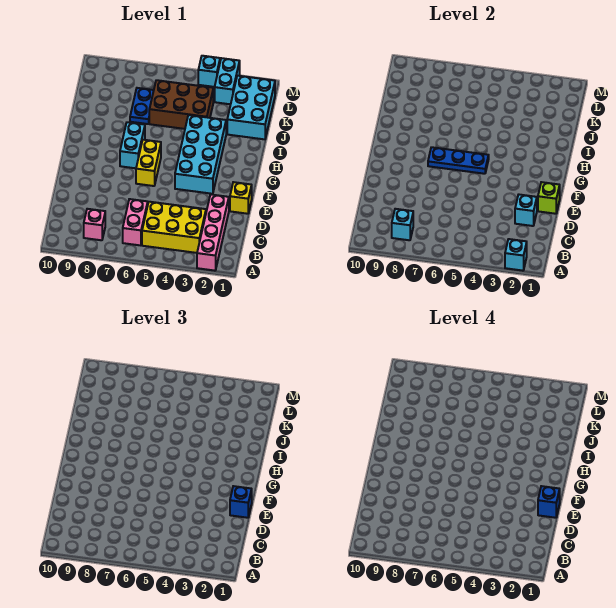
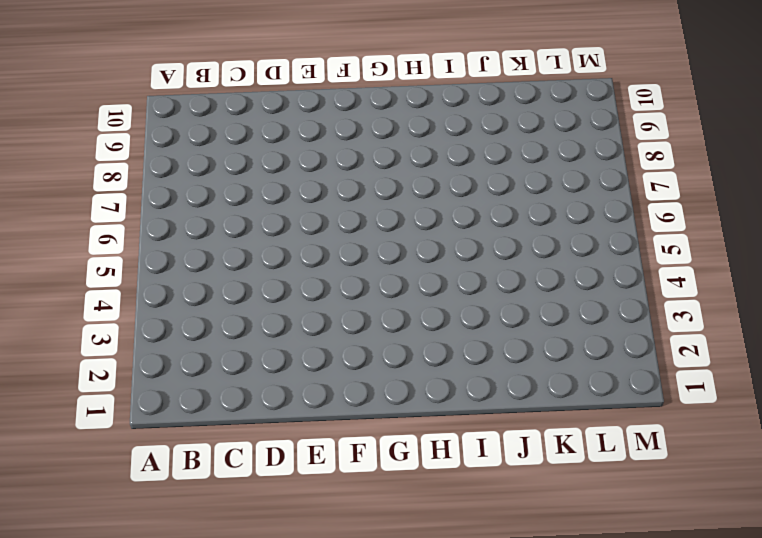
none -> pink 1x4 brick [197,195,229,271]
none -> yellow 2x3 brick [142,202,206,253]
none -> pink 1x2 brick [123,199,148,245]

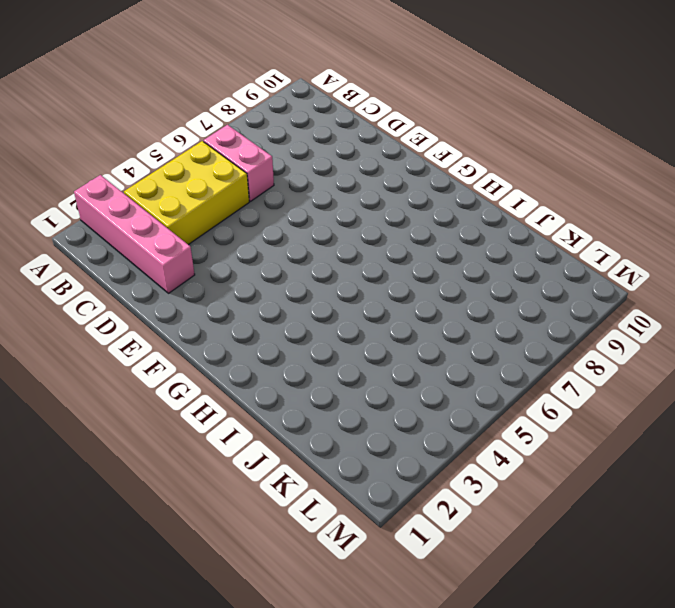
none -> pink 1x1 brick [84,209,105,240]
none -> yellow 1x1 brick [230,182,252,214]
none -> cyan 2x4 brick [175,115,226,194]

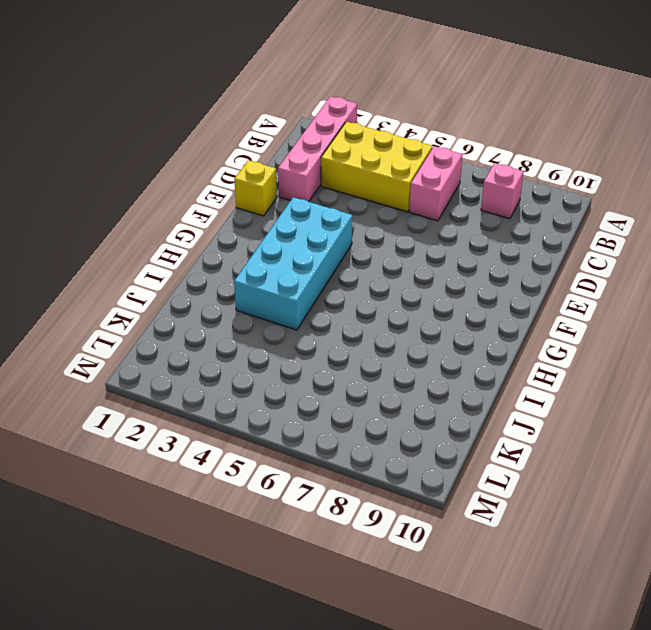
none -> yellow 1x2 brick [136,140,161,186]
none -> cyan 1x2 brick [120,122,145,168]
none -> cyan 2x3 brick [227,76,275,139]

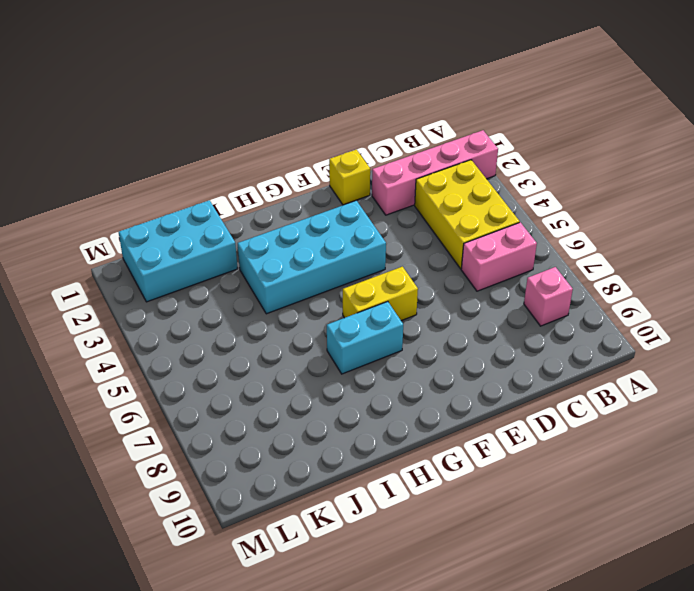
none -> brown 2x3 brick [149,80,213,129]
none -> blue 1x2 plate [130,88,154,124]
none -> cyan 1x2 brick [215,58,240,104]

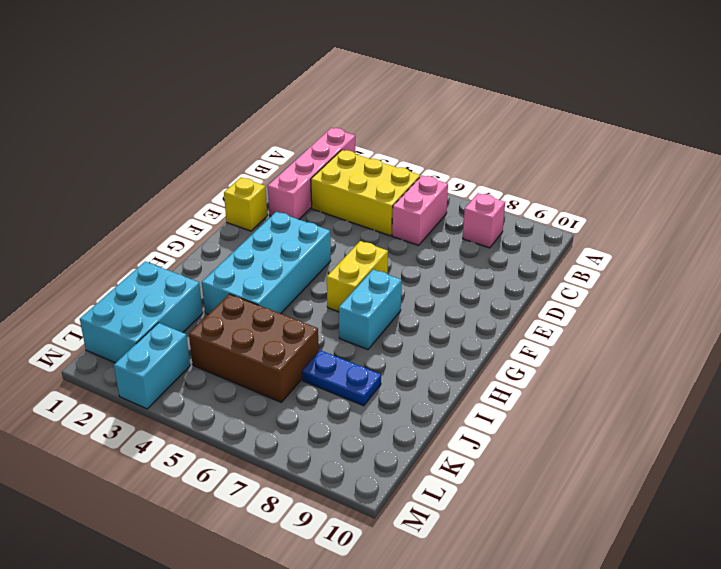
blue 1x2 plate [302,350,381,406] -> blue 1x2 plate turned to [130,88,154,124]
none -> cyan 1x1 brick [198,56,220,87]
none -> cyan 1x1 brick [505,239,527,271]
none -> cyan 1x1 brick [392,209,413,240]

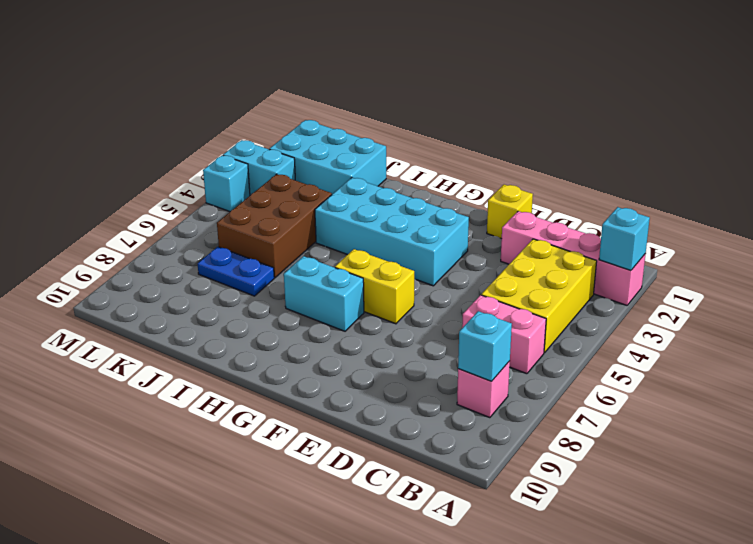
none -> cyan 1x1 brick [515,195,537,226]
none -> lime 1x1 brick [538,182,560,214]
none -> blue 1x3 plate [428,147,489,174]

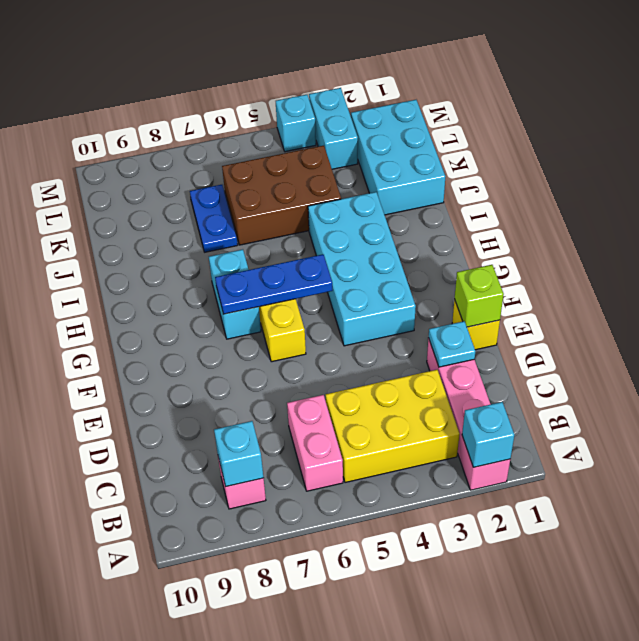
cyan 1x1 plate [429,321,475,367] -> cyan 1x1 brick [515,195,537,226]
none -> blue 1x1 brick [230,486,252,518]
none -> blue 1x1 brick [538,486,560,518]

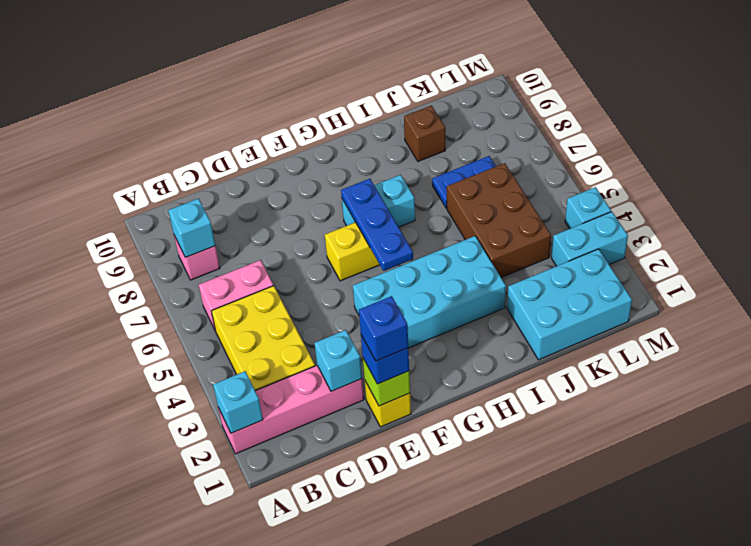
brown 1x1 brick [404,105,445,161] -> none

